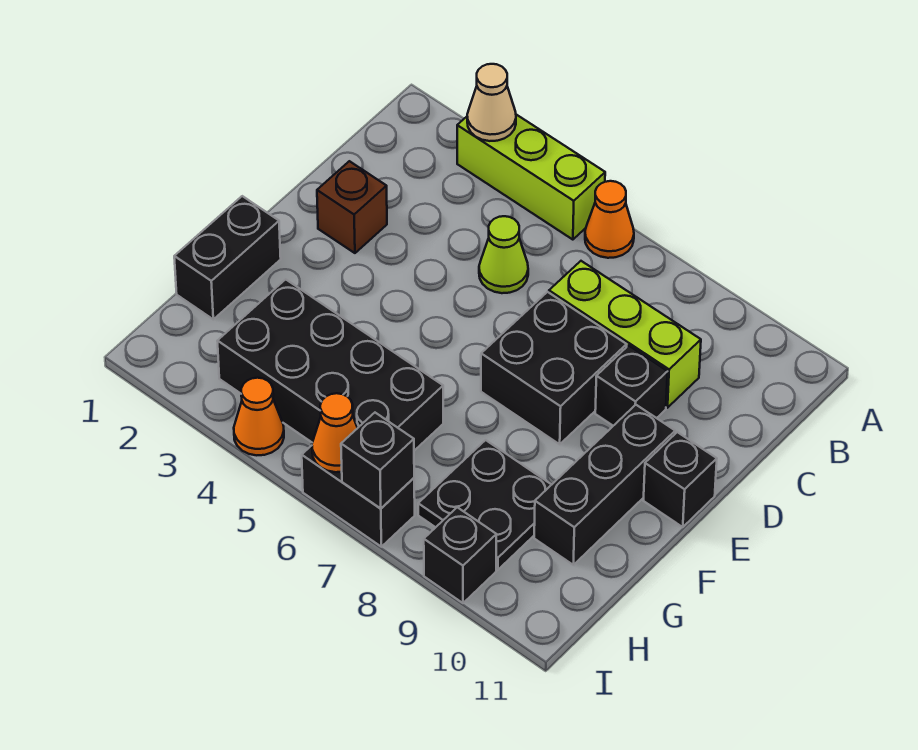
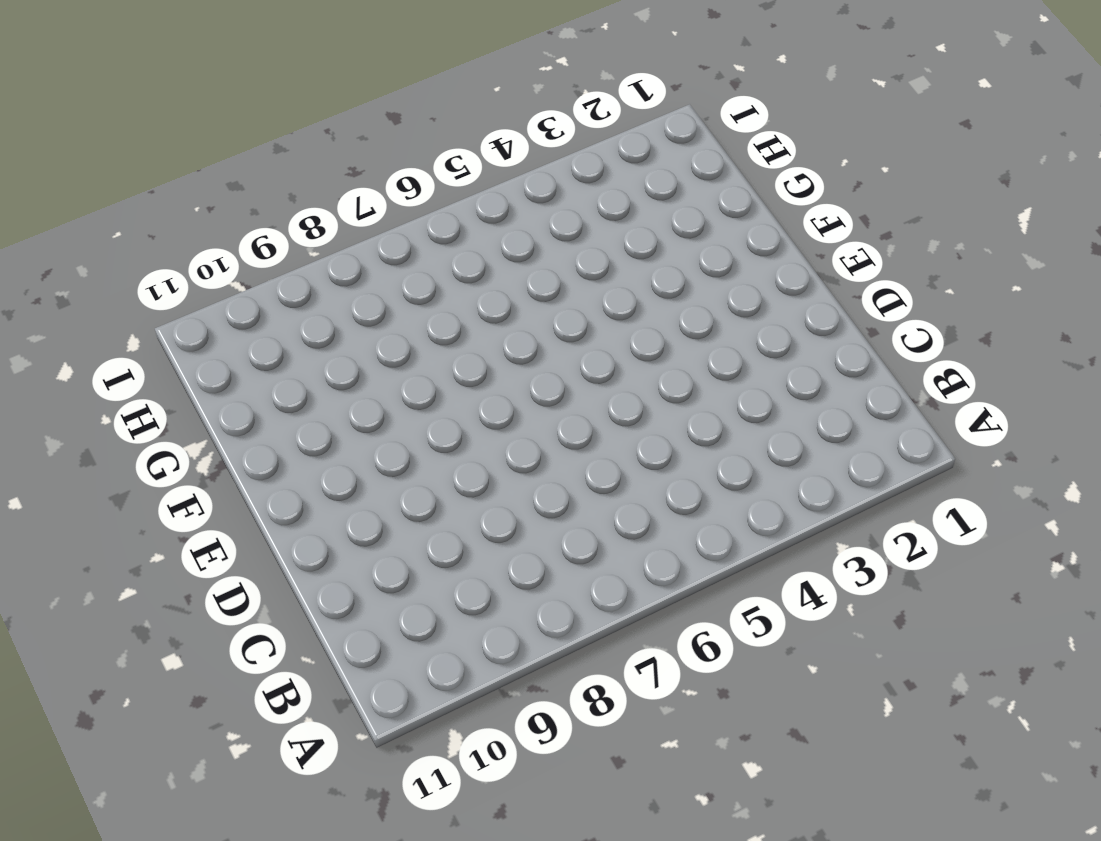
none -> lime 1x3 brick [457,115,605,240]
none -> orange 1x1 cone [585,181,634,258]
none -> lime 1x1 cone [479,216,528,293]

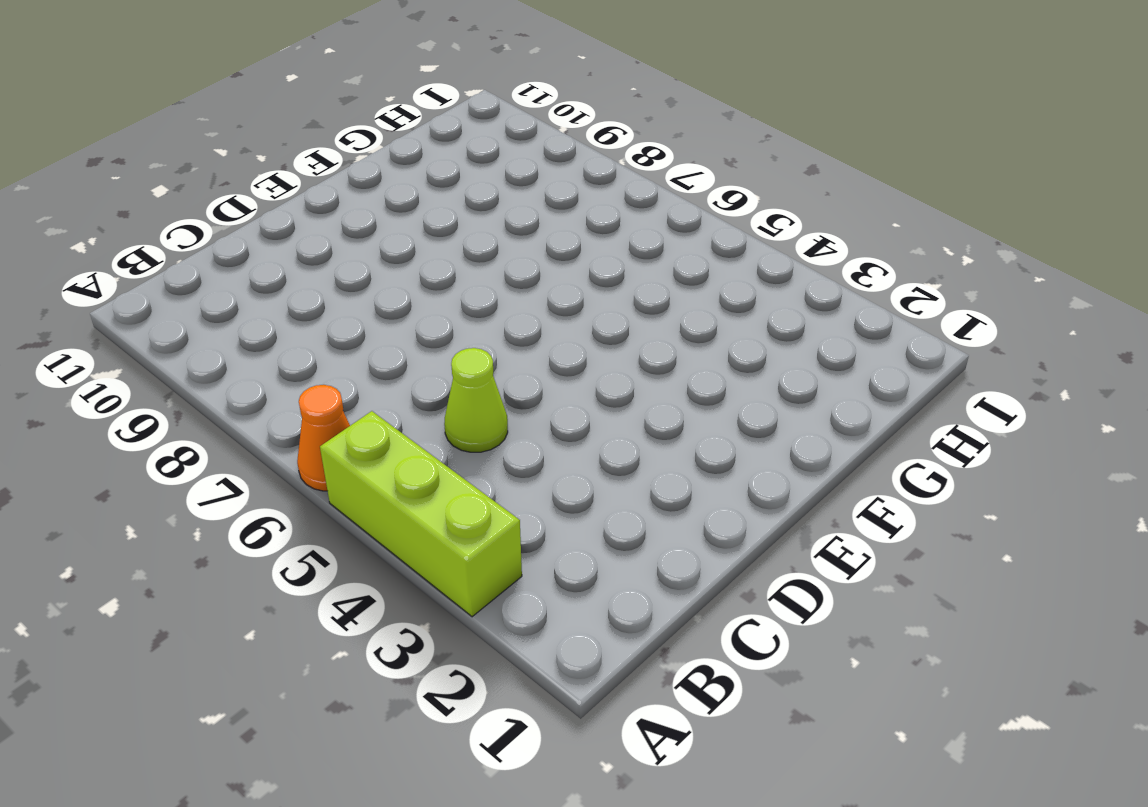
none -> lime 1x3 brick [549,261,701,408]
none -> brown 1x1 brick [317,161,387,253]
none -> black 2x2 brick [481,292,627,444]

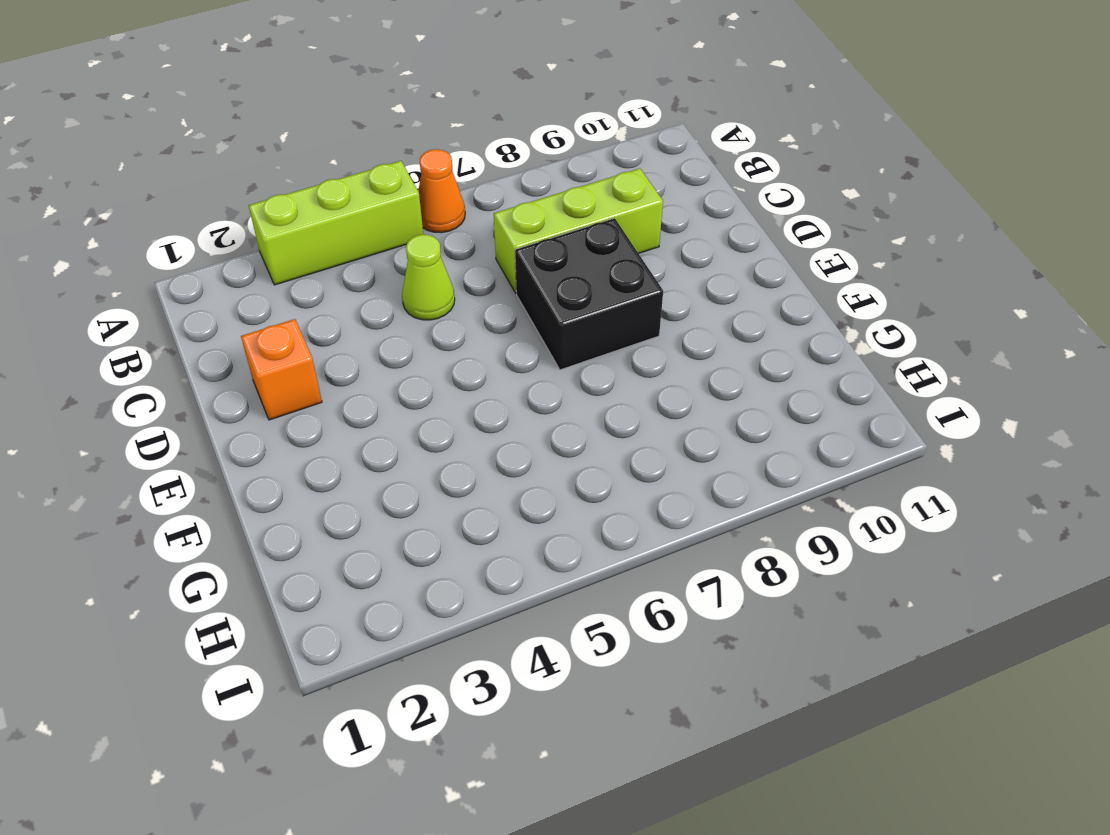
orange 1x1 brick [241,319,322,420] -> brown 1x1 brick [317,161,387,253]
none -> black 1x1 brick [595,346,668,426]
none -> black 1x3 brick [534,405,675,565]
none -> black 1x1 brick [643,432,717,527]

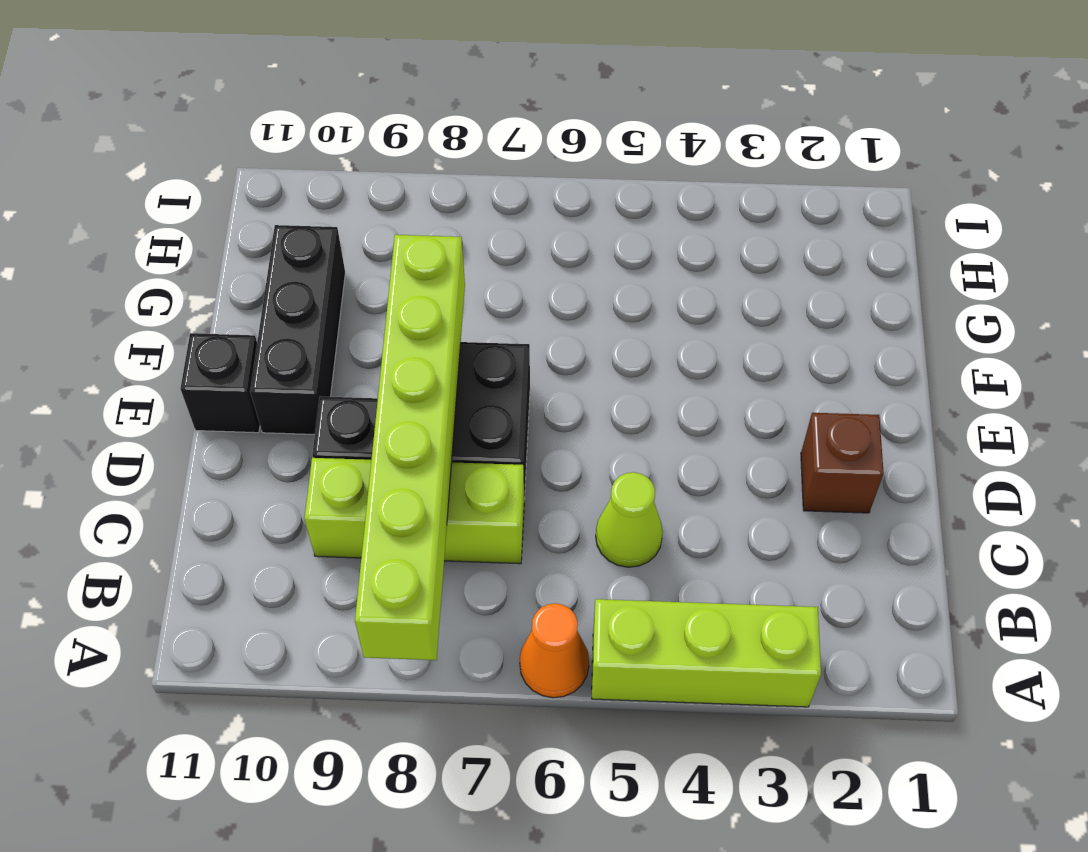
lime 1x6 brick [355,235,465,660] -> none
none -> black 1x2 brick [174,196,281,319]
none -> black 2x4 brick [217,279,443,451]
none -> black 2x2 plate [418,440,552,570]

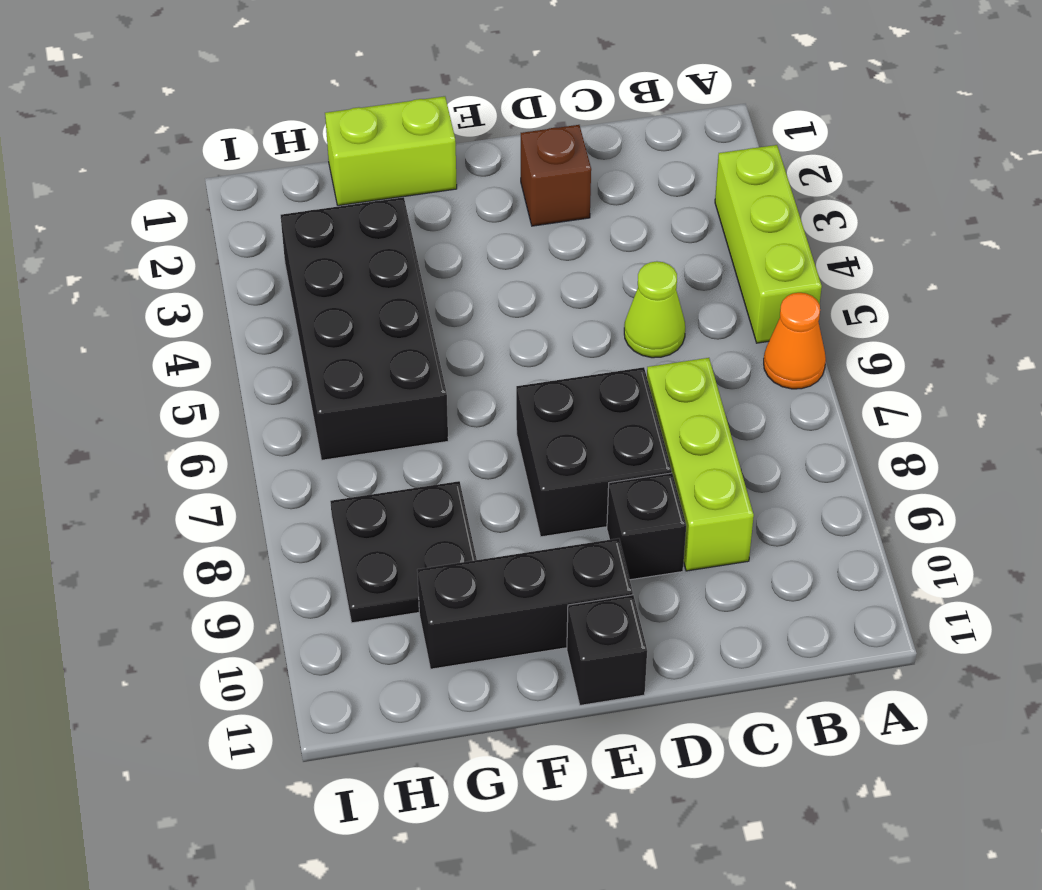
lime 1x2 brick [325,96,457,206] -> black 1x2 brick [174,196,281,319]
none -> orange 1x1 cone [234,378,284,455]
none -> black 1x2 brick [302,446,415,547]
none -> black 1x1 brick [424,507,496,603]

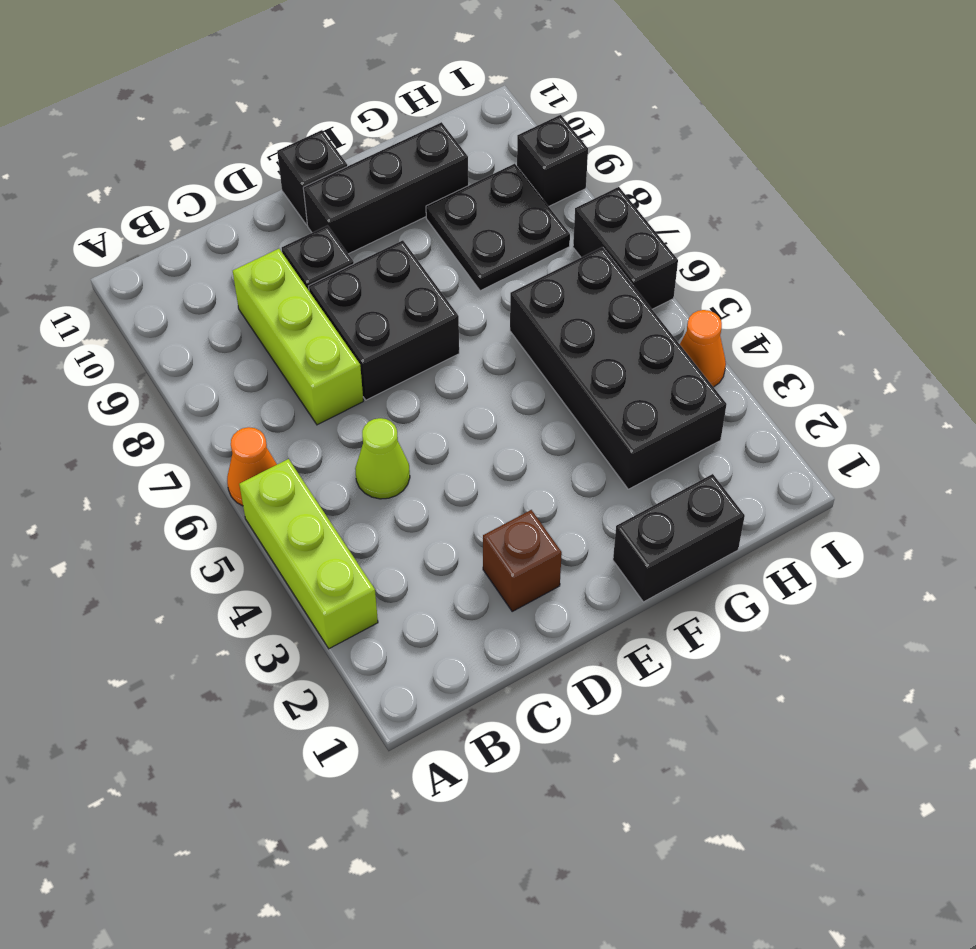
none -> tan 1x1 cone [467,64,516,141]
none -> orange 1x1 cone [312,393,357,472]
none -> black 1x1 brick [341,413,414,509]

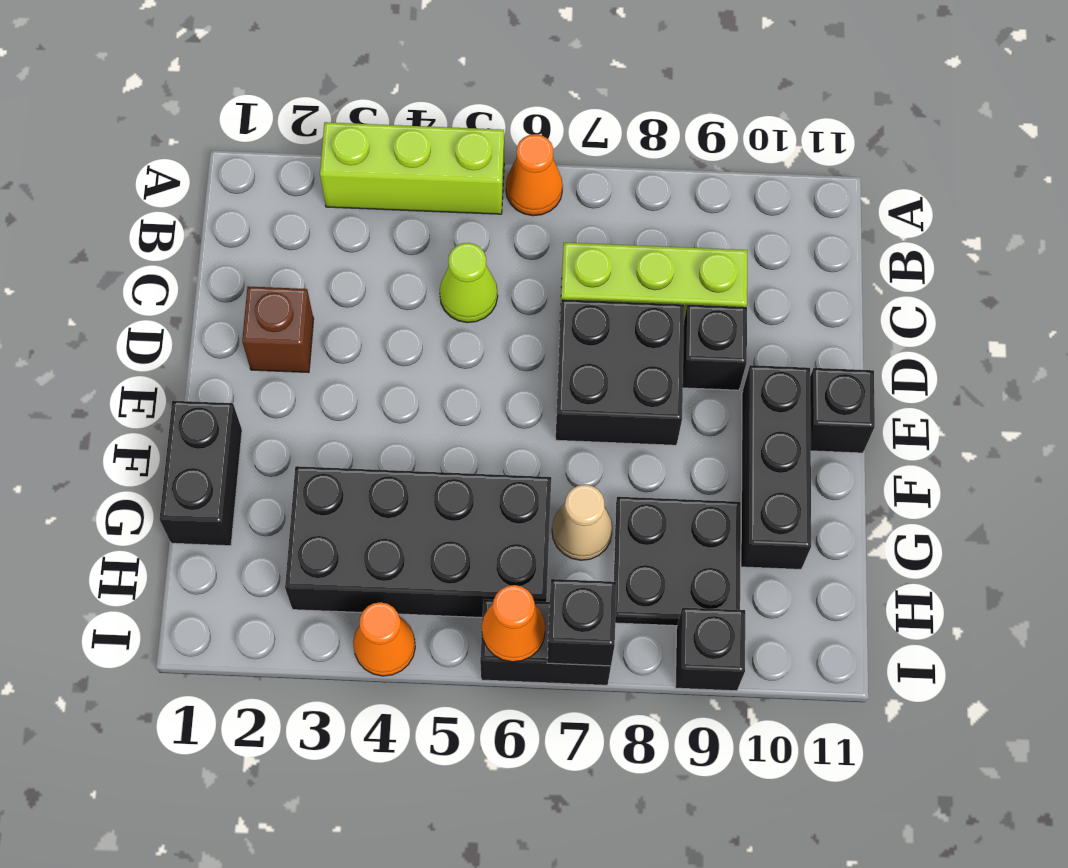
tan 1x1 cone [552,485,613,560] -> tan 1x1 cone moved to [467,64,516,141]

